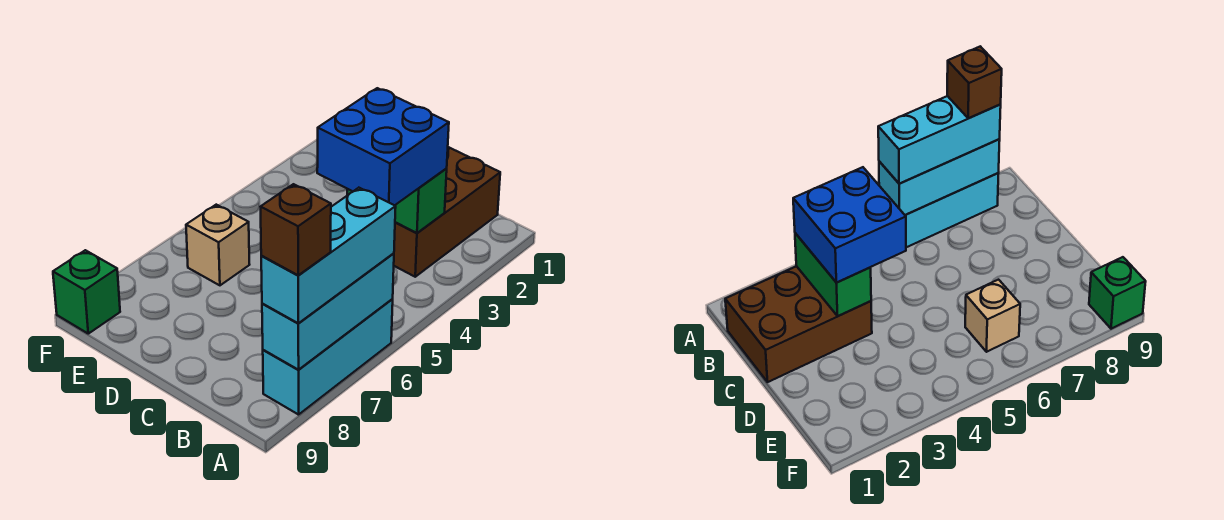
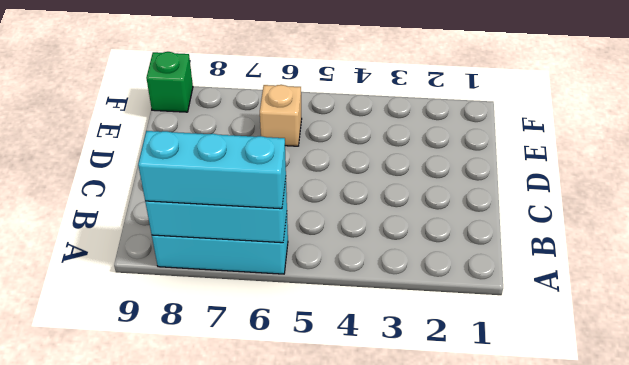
none -> brown 2x3 brick [394,147,500,277]
none -> green 1x2 brick [347,168,447,233]

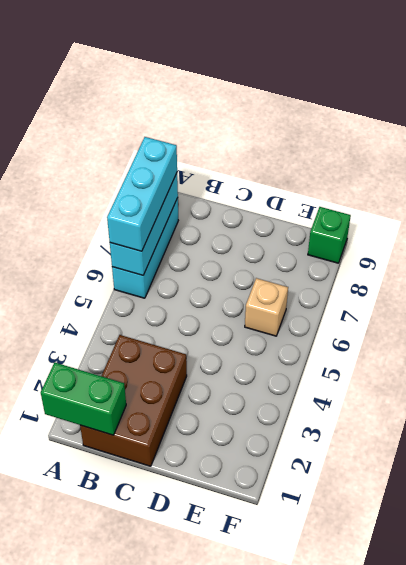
green 1x2 brick [41,363,126,435] -> green 1x2 brick moved to [347,168,447,233]
none -> blue 2x2 brick [317,88,449,205]
none -> brown 1x1 brick [261,184,331,275]

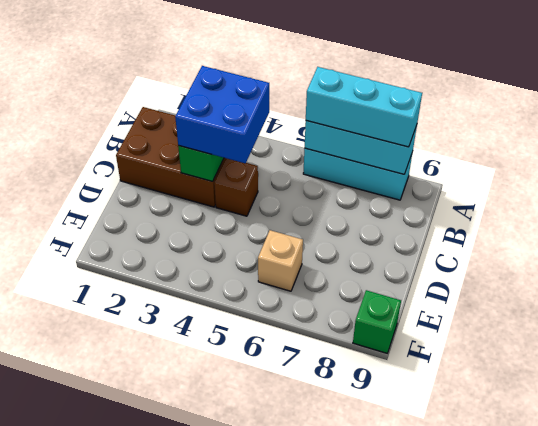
brown 1x1 brick [214,158,258,216] -> brown 1x1 brick moved to [261,184,331,275]

